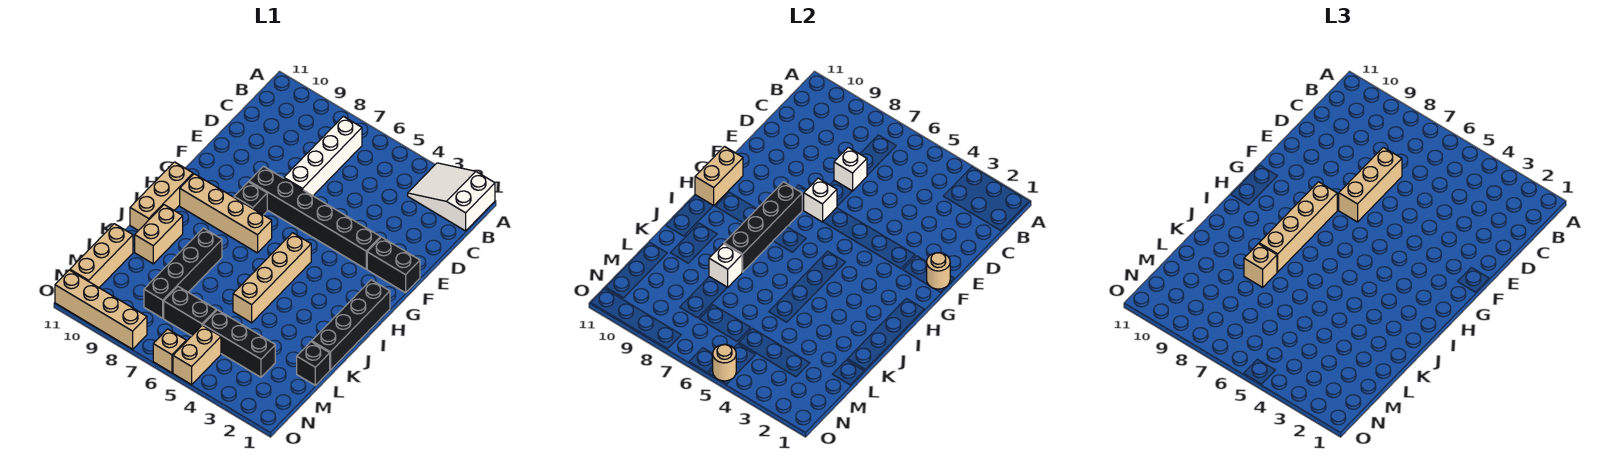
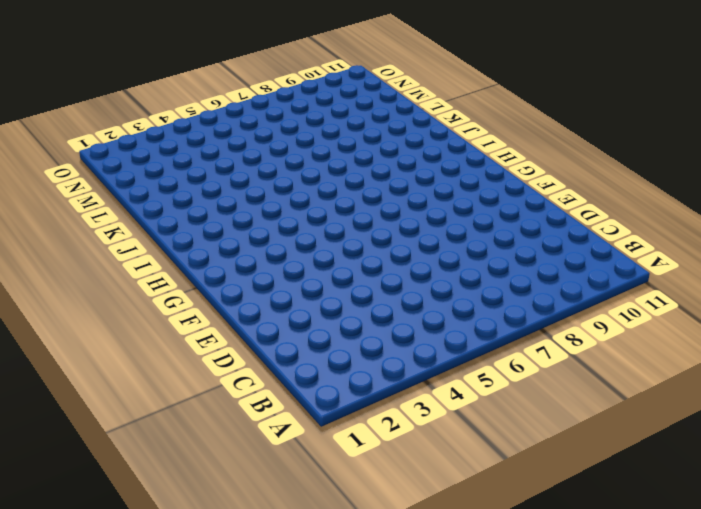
none -> white 2x3 slope [408,163,495,231]
none -> white 1x4 brick [284,116,362,196]
none -> black 1x2 brick [367,237,420,293]

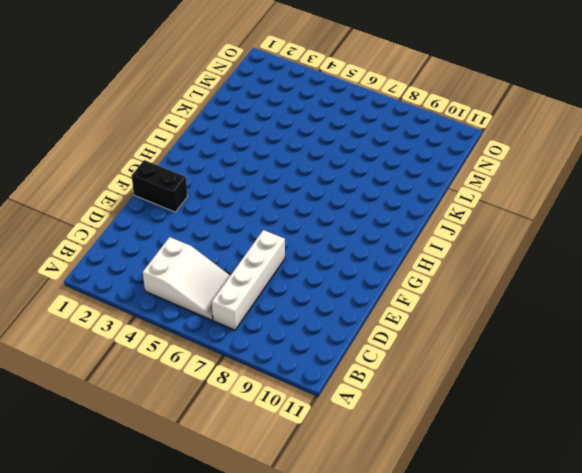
white 2x3 slope [143,237,230,320] -> white 2x3 slope moved to [408,163,495,231]
none -> black 1x6 brick [249,166,381,269]
none -> black 1x1 brick [234,182,267,215]
none -> black 1x4 brick [312,280,390,370]

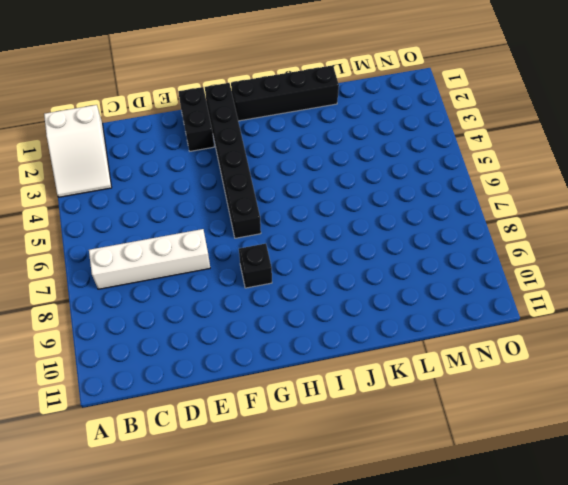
black 1x6 brick [205,83,261,238] -> black 1x6 brick moved to [249,166,381,269]
none -> tan 1x4 brick [233,233,311,323]
none -> tan 1x4 brick [180,174,272,253]
none -> tan 1x3 brick [130,162,193,231]

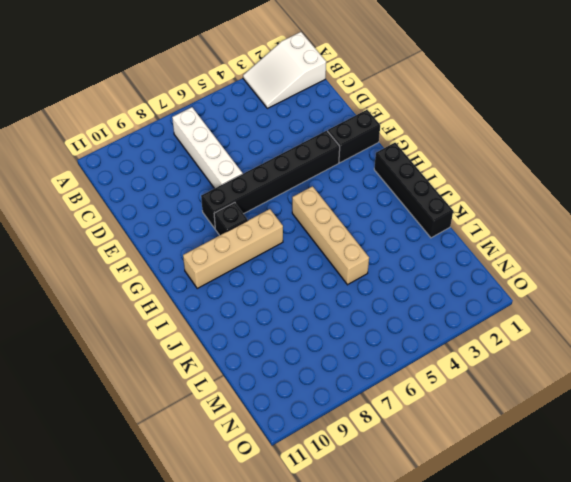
none -> tan 1x3 brick [130,162,193,231]
none -> black 1x4 brick [144,228,222,318]
none -> tan 1x2 brick [135,205,183,264]

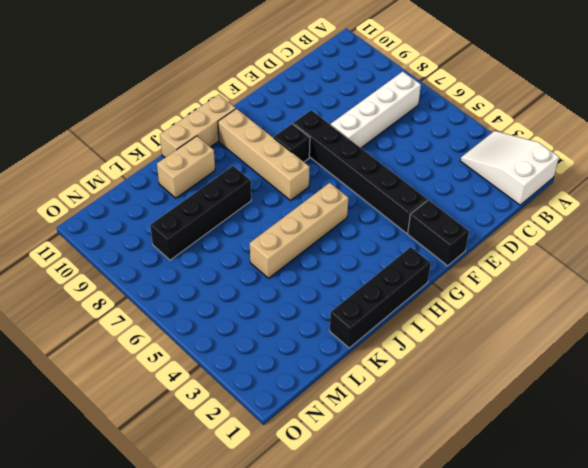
none -> black 1x1 brick [297,342,330,385]
none -> tan 1x3 brick [70,224,133,288]
none -> black 1x3 brick [203,310,275,377]

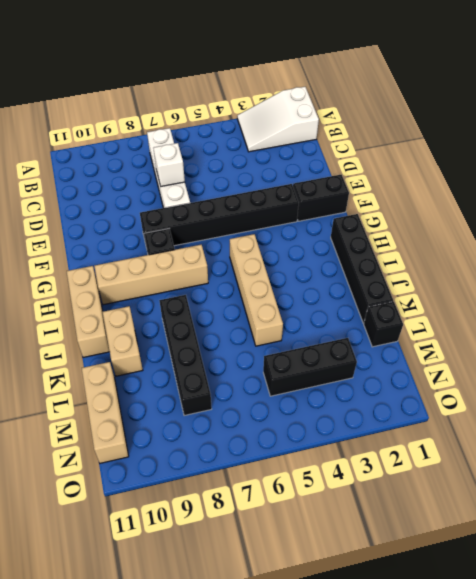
none -> black 1x2 brick [164,287,216,336]
none -> tan 1x2 brick [173,325,221,385]
none -> tan 1x1 brick [153,329,186,373]

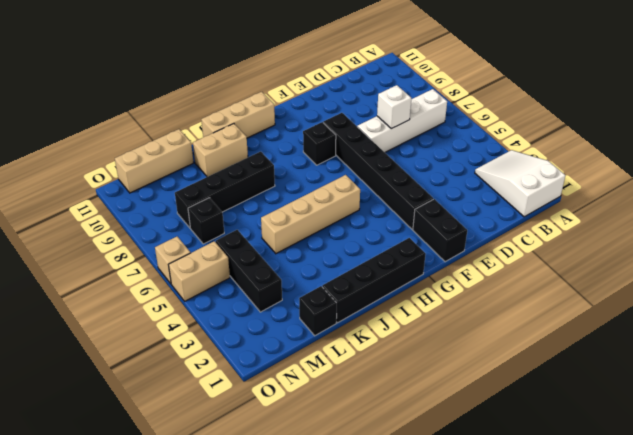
black 1x1 brick [188,198,224,244] -> black 1x2 brick [164,287,216,336]
none -> tan 1x4 brick [180,174,272,253]
none -> tan 1x4 brick [55,270,147,349]
none -> tan 1x1 round brick [927,253,950,289]

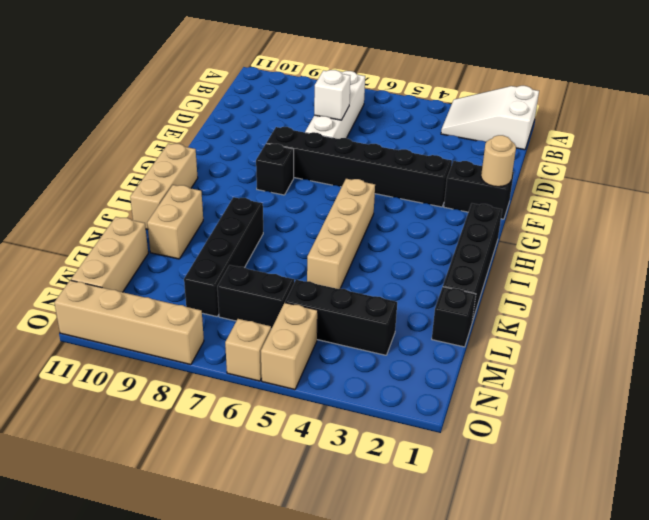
none -> tan 1x4 brick [180,174,272,253]
none -> white 1x1 brick [804,178,837,222]
none -> black 1x4 brick [724,182,802,272]

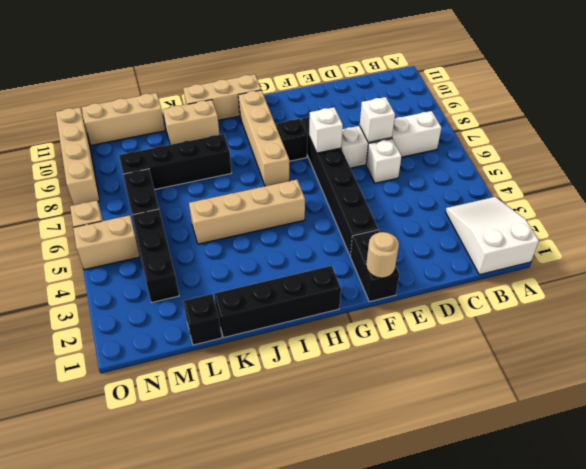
white 1x1 brick [366,139,402,183] -> white 1x1 brick moved to [709,244,742,287]
none -> black 1x4 brick [724,182,802,272]
none -> tan 1x2 brick [695,147,743,206]
none -> tan 1x1 round brick [713,344,736,381]

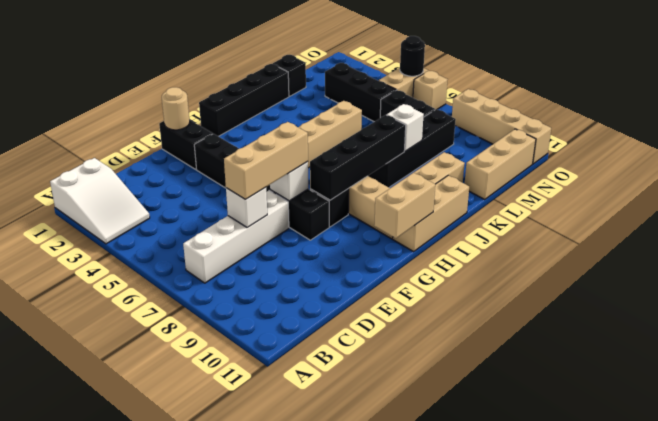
black 1x1 round brick [400,36,425,76] -> tan 1x1 round brick [713,344,736,381]
none -> tan 1x4 brick [1259,182,1337,272]
none -> tan 1x1 brick [1244,244,1277,287]

